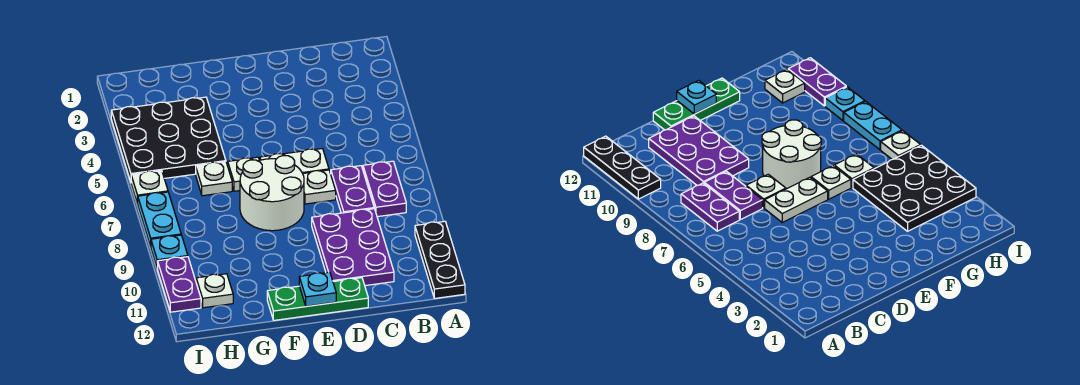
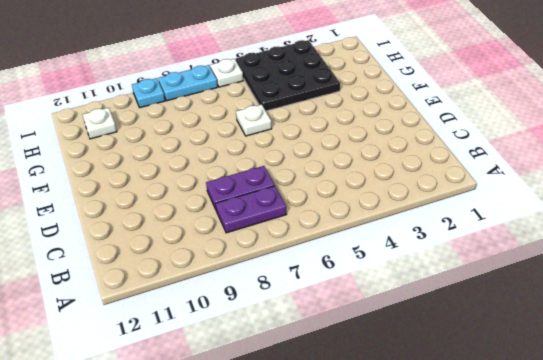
none -> black 1x3 plate [415,221,465,298]
none -> purple 2x3 plate [312,209,394,286]
none -> white 1x2 plate [260,149,329,173]

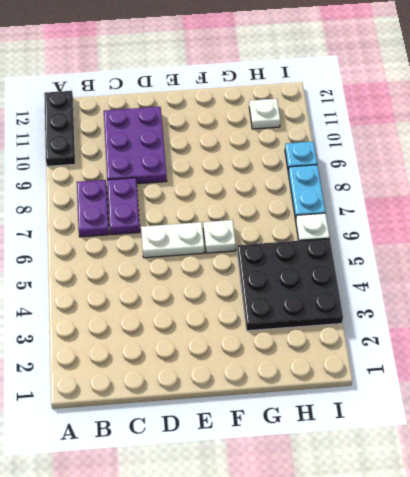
none -> white 1x1 plate [303,170,336,204]
none -> green 1x3 plate [267,278,368,320]
none -> white 2x2 round brick [240,156,304,231]

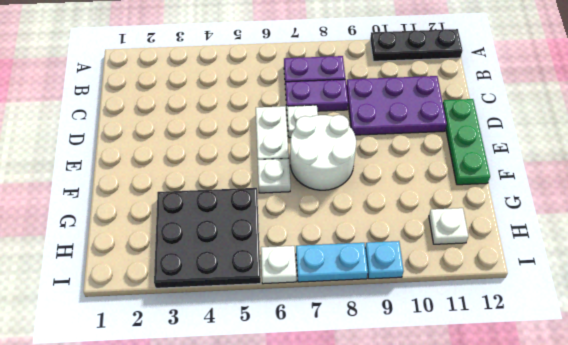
none -> white 1x1 plate [196,162,232,196]
none -> purple 1x2 plate [158,257,201,312]
none -> cyan 1x1 plate [299,272,336,306]

